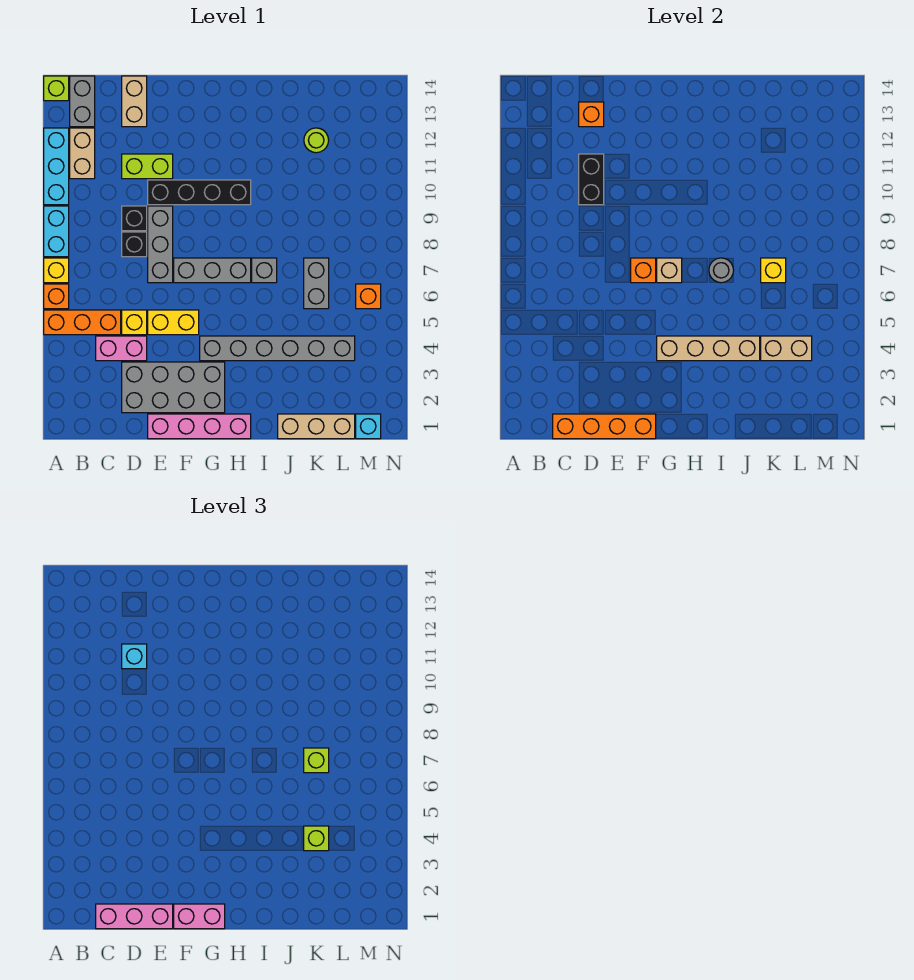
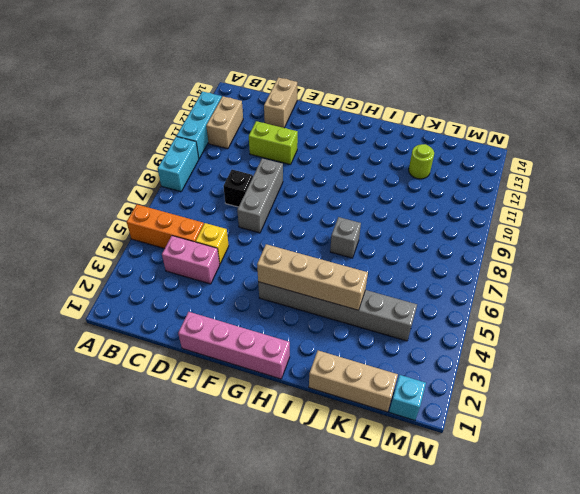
none -> orange 1x1 brick [44,284,69,309]
none -> yellow 1x1 brick [44,258,69,283]
none -> lime 1x1 brick [44,76,69,101]
none -> grey 1x2 brick [70,76,95,127]

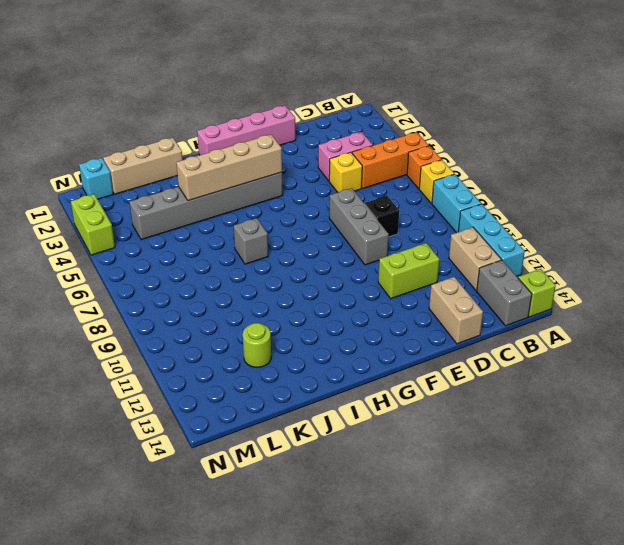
lime 1x2 brick [71,194,115,255] -> none
none -> grey 2x4 brick [122,362,225,413]
none -> black 1x1 brick [122,206,147,231]
none -> yellow 1x2 brick [148,310,199,335]
none -> black 1x4 brick [148,180,251,205]

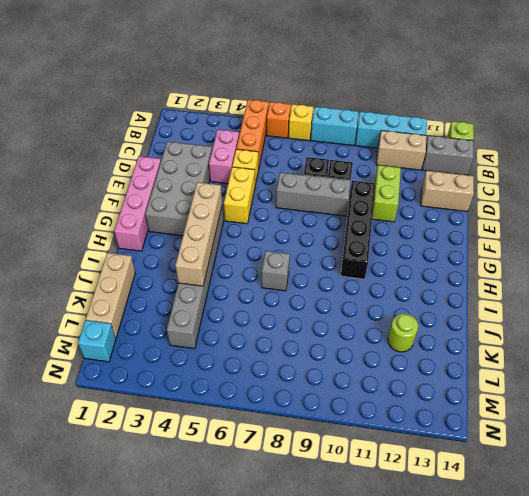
none -> grey 1x3 brick [174,258,251,283]
none -> grey 1x2 brick [304,258,329,309]
none -> orange 1x1 brick [356,284,381,309]
none -> orange 1x4 brick [553,414,656,439]

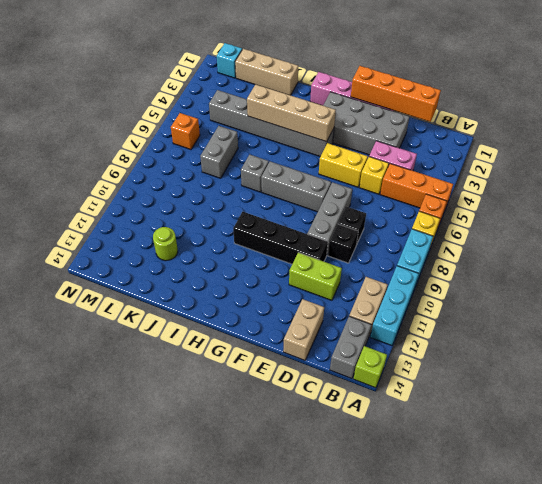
none -> black 1x2 brick [579,154,604,205]
none -> orange 1x1 brick [579,102,604,127]
none -> orange 1x1 brick [631,258,656,283]
none -> tan 1x1 brick [657,258,682,283]

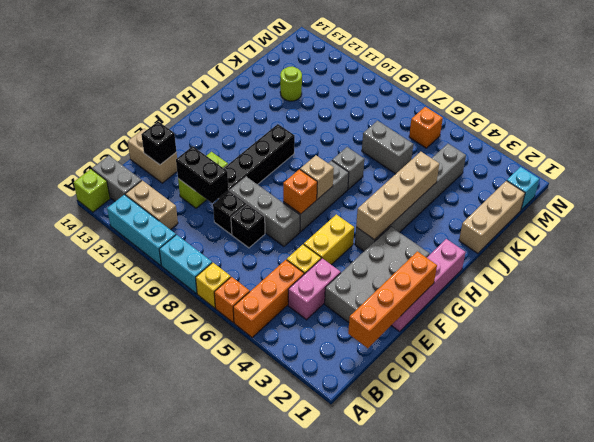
black 1x1 brick [141,121,176,165] -> orange 1x1 brick [579,102,604,127]
none -> grey 1x1 round brick [709,258,734,283]
none -> tan 1x2 brick [761,336,812,361]
none -> yellow 1x1 brick [761,258,786,283]
none -> pink 1x3 brick [96,904,173,929]

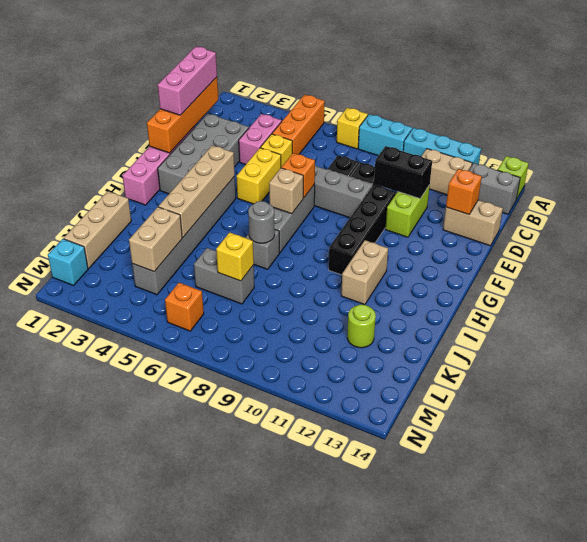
tan 1x2 brick [341,240,388,305] -> none
none -> orange 1x1 brick [44,284,69,309]
none -> cyan 1x1 brick [122,644,147,669]
none -> pink 1x2 brick [174,904,225,929]
none -> lime 1x1 brick [304,826,329,851]

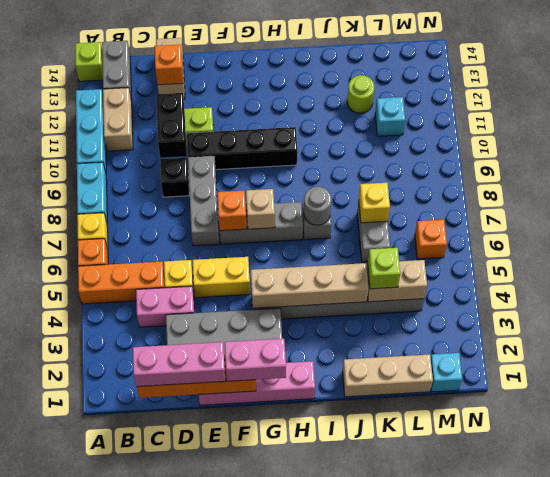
cyan 1x1 brick [375,97,405,136] -> cyan 1x1 brick moved to [122,644,147,669]
none -> black 1x1 brick [122,232,147,257]
none -> lime 1x1 brick [304,748,329,773]

